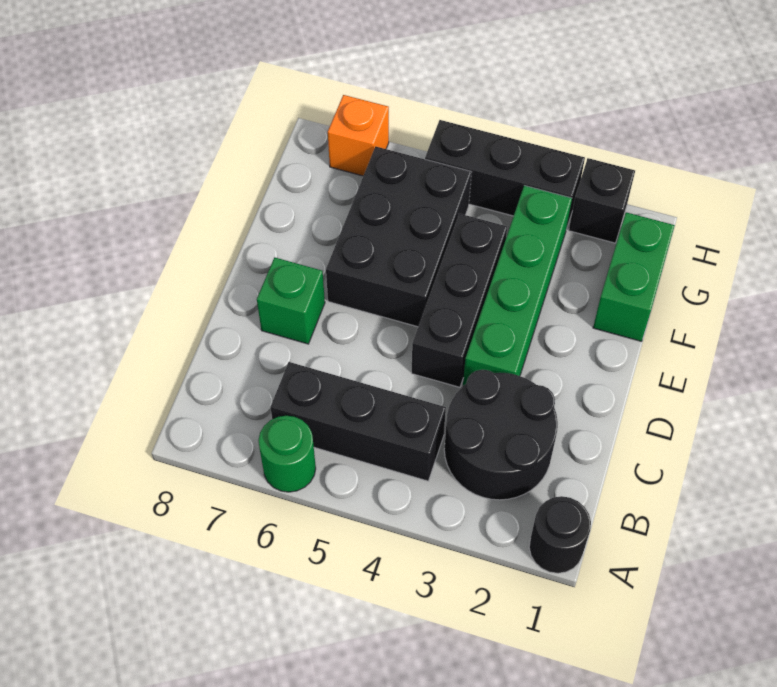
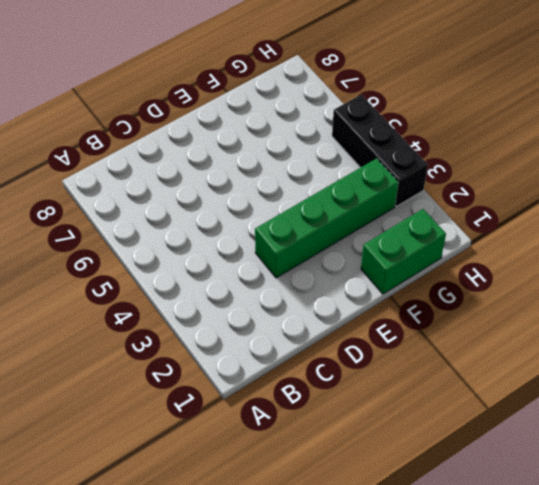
none -> black 1x1 round brick [529,496,591,573]
none -> green 1x1 round brick [258,416,316,492]
none -> black 2x2 round brick [444,370,558,500]

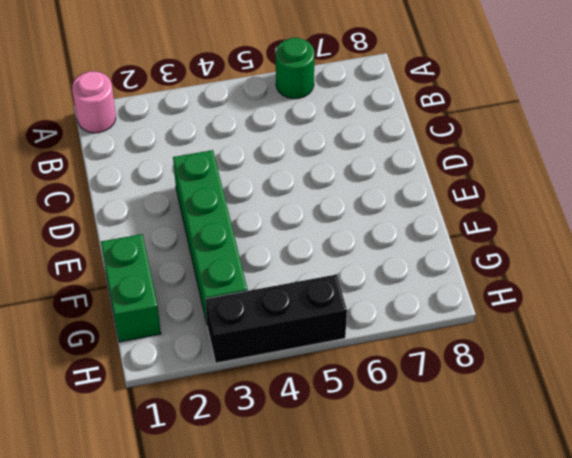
pink 1x1 round brick [72,71,116,133] -> black 1x1 round brick [529,496,591,573]
none -> black 2x2 round brick [444,370,558,500]
none -> black 1x3 brick [270,362,446,481]
none -> black 1x3 brick [412,214,507,387]

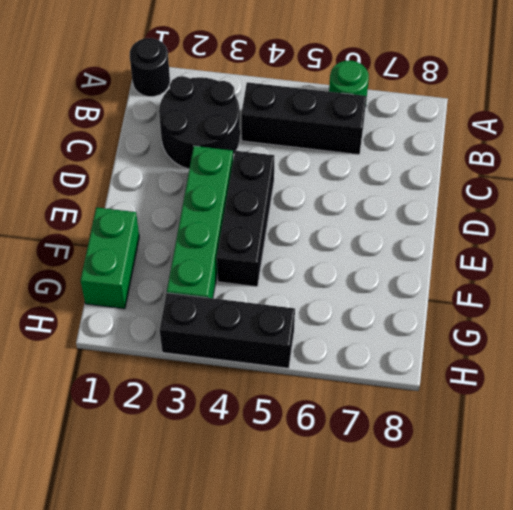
none -> green 1x1 brick [257,257,325,344]
none -> black 2x3 brick [326,146,471,327]
none -> black 1x1 brick [569,158,635,243]

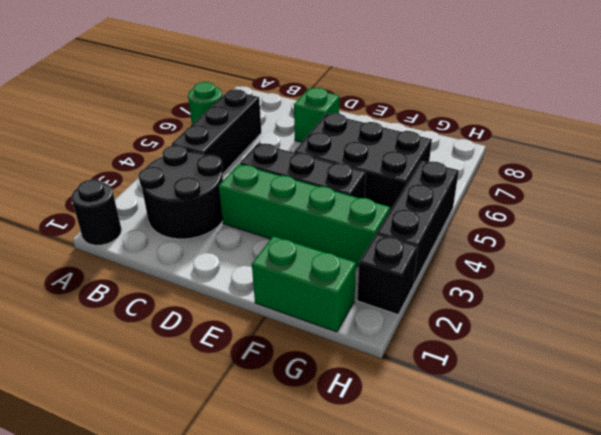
none -> orange 1x1 brick [328,95,389,176]

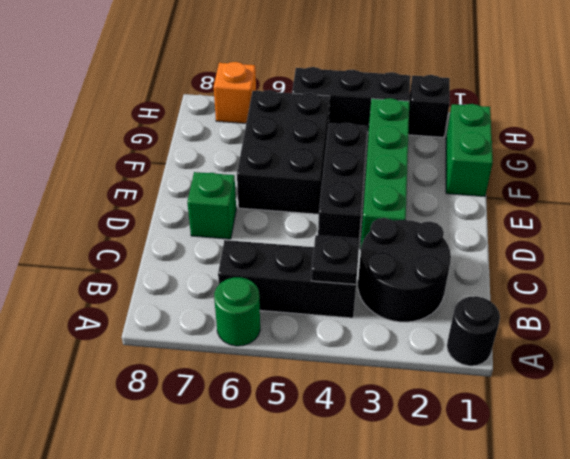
black 1x1 plate [311,235,360,284] -> none

